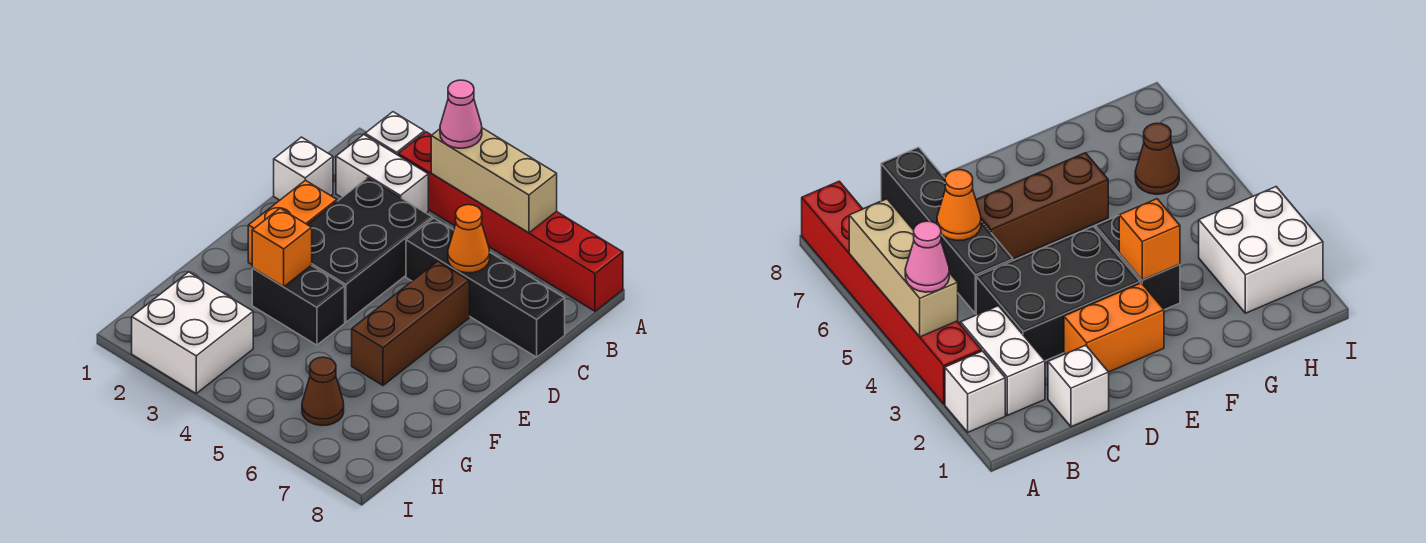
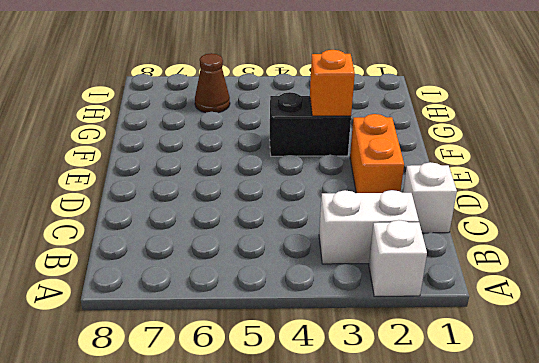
none -> red 1x6 brick [398,132,623,311]
none -> black 2x3 brick [308,178,432,322]
none -> black 1x4 brick [406,218,565,357]

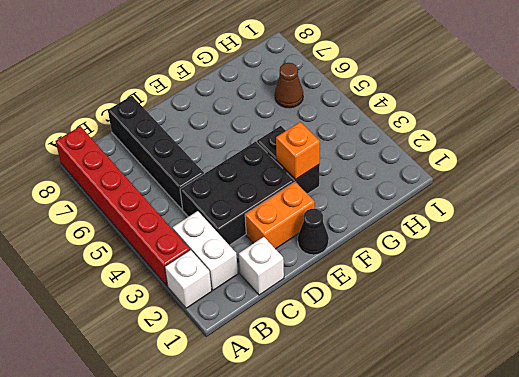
black 1x1 cone [298,209,329,255] -> none
none -> brown 1x3 brick [352,261,469,385]
none -> white 2x2 brick [132,272,253,393]
none -> tan 1x3 brick [431,128,557,233]

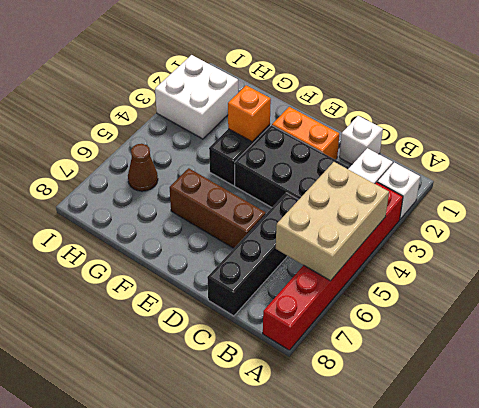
tan 2x3 brick [276,162,389,281] -> tan 1x3 brick [431,128,557,233]
none -> orange 1x1 cone [448,205,490,273]
none -> pink 1x1 cone [440,80,482,148]

